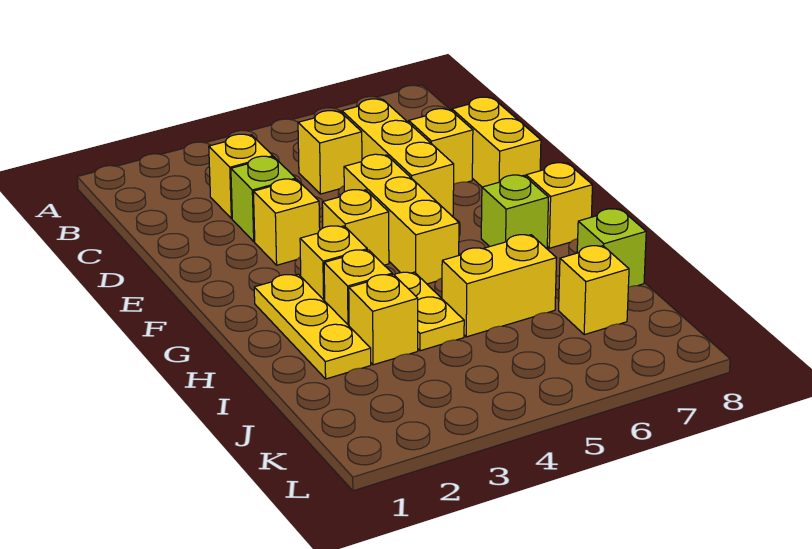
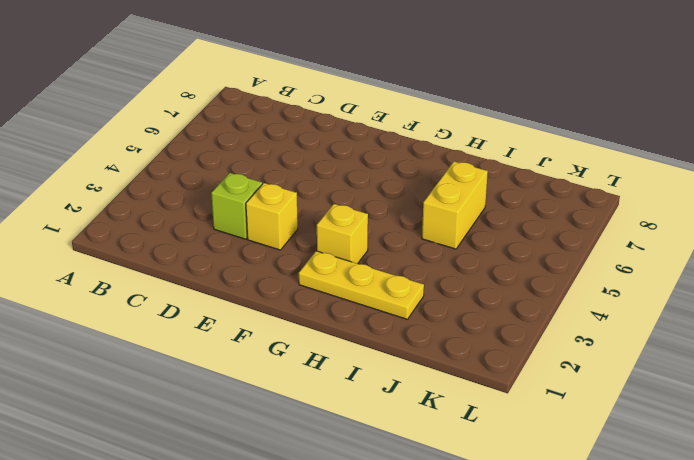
none -> yellow 1x1 brick [209,134,273,219]
none -> yellow 1x1 brick [298,111,362,194]
none -> yellow 1x3 brick [342,99,454,216]

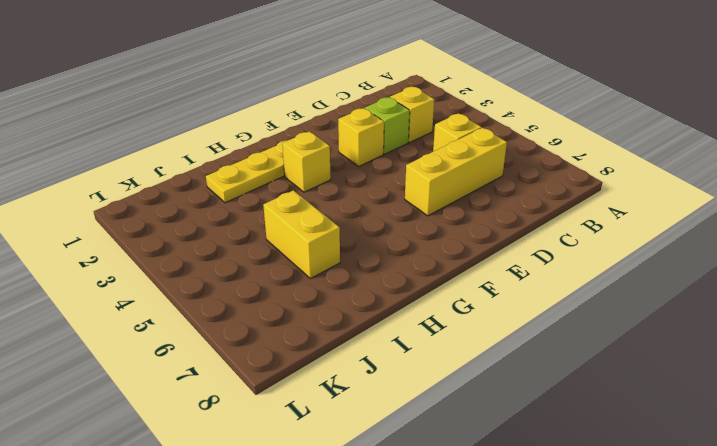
none -> yellow 1x1 brick [409,109,473,184]
none -> yellow 1x2 brick [452,97,541,187]
none -> yellow 1x3 brick [344,154,459,284]

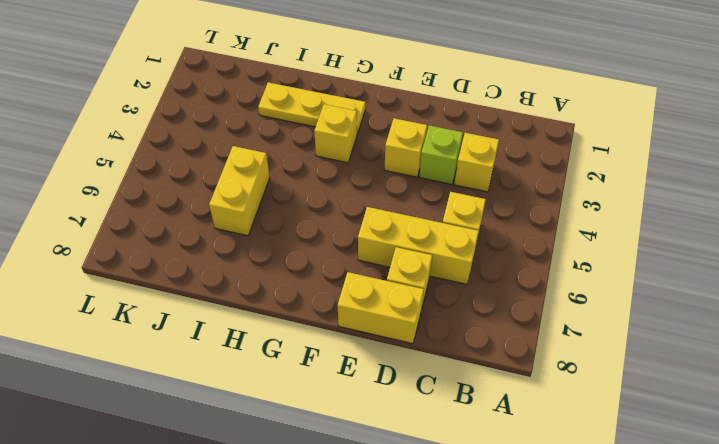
none -> yellow 1x3 brick [344,154,459,284]
none -> yellow 1x1 brick [322,190,389,265]
none -> lime 1x1 brick [481,175,548,249]

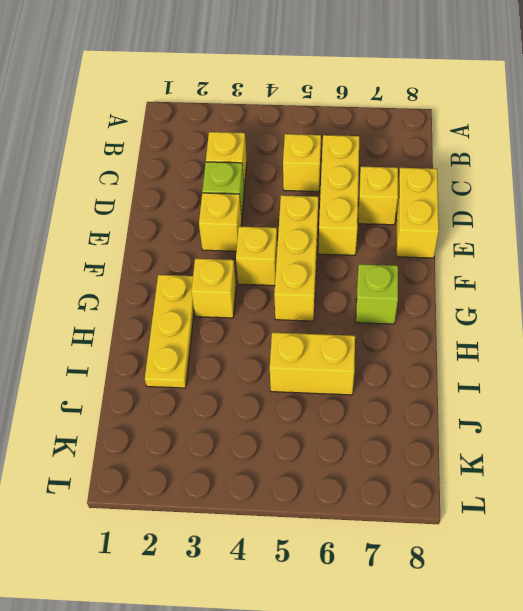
none -> yellow 1x1 brick [526,163,592,248]
none -> yellow 1x1 brick [324,250,392,326]
none -> yellow 1x2 plate [394,272,464,351]

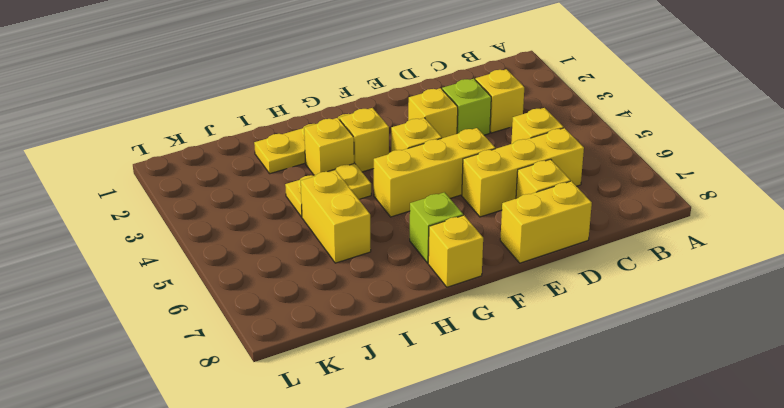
none -> yellow 1x1 brick [349,274,418,365]
none -> lime 1x1 brick [577,209,646,287]
none -> yellow 1x1 brick [559,246,629,335]

